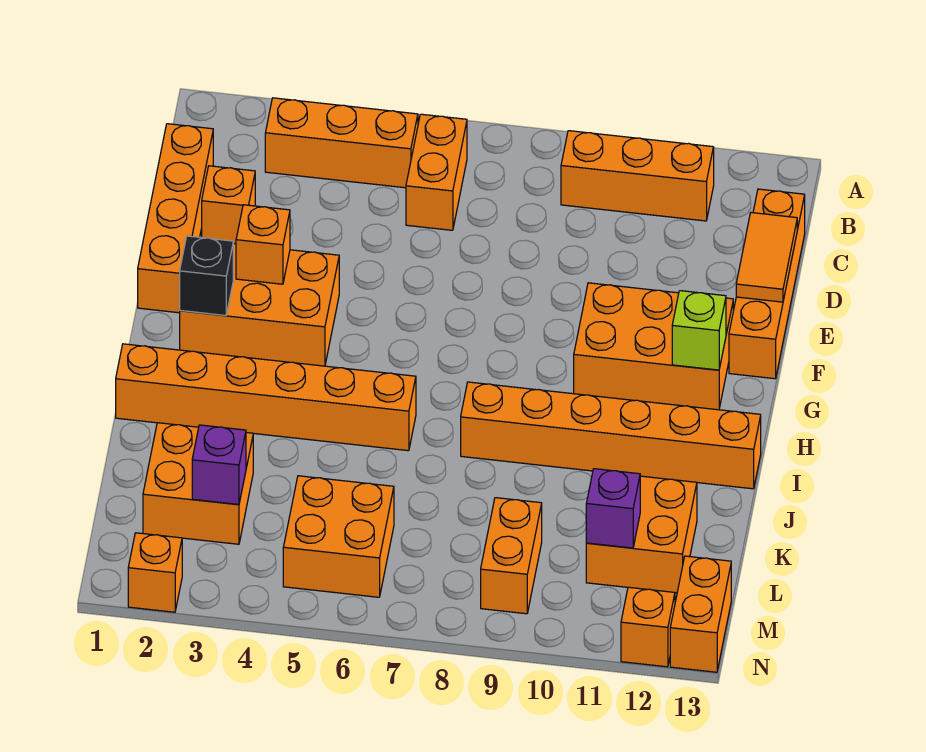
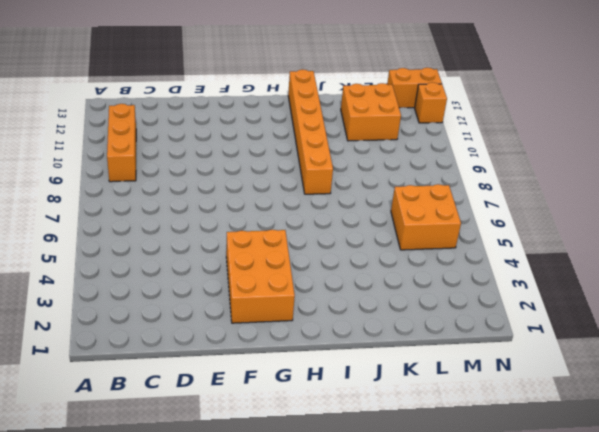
none -> orange 1x3 brick [265,98,418,188]
none -> orange 1x2 brick [406,114,467,230]
none -> orange 1x4 brick [138,124,213,313]

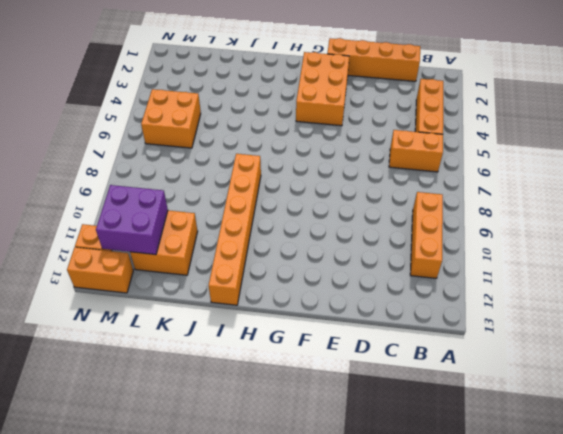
purple 2x2 brick [96,185,168,255] -> purple 1x1 brick [586,469,640,548]
none -> orange 1x4 brick [729,189,805,379]
none -> orange 1x1 brick [202,166,255,244]
none -> orange 2x3 brick [574,283,733,410]

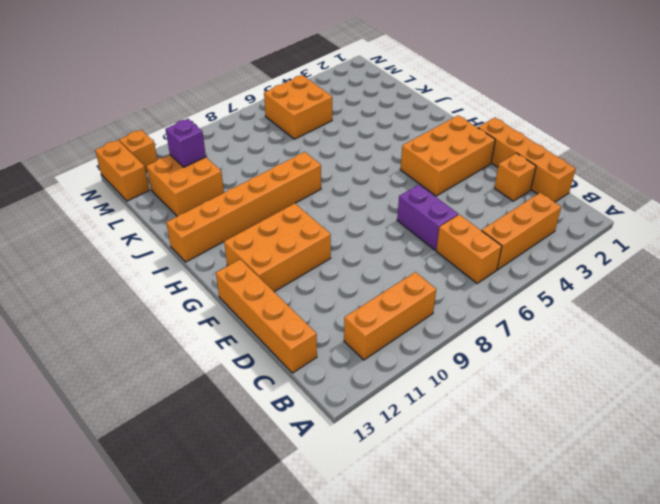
purple 1x2 brick [397,185,458,250] -> none
none -> orange 1x6 brick [116,344,416,451]
none -> orange 2x2 brick [143,423,253,544]
none -> orange 1x2 brick [481,498,542,614]

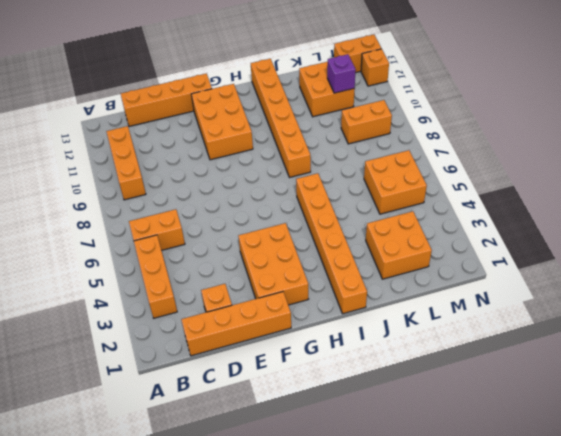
none -> orange 1x1 brick [128,533,182,612]
none -> orange 1x2 tile [736,213,797,302]
none -> orange 1x1 brick [236,205,290,284]

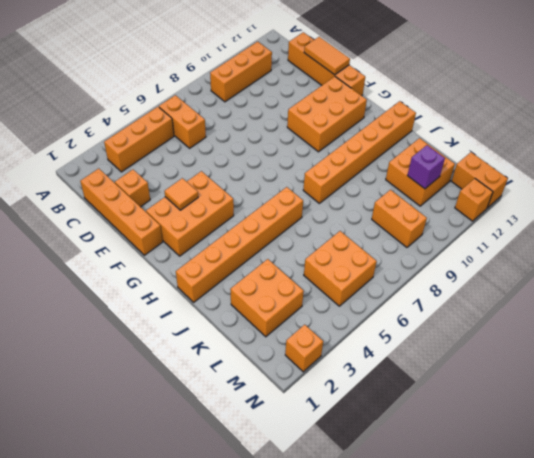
orange 1x1 tile [164,178,198,210] -> orange 1x1 brick [236,205,290,284]
none -> black 1x1 brick [180,236,233,315]
none -> lime 1x1 brick [672,291,726,370]
none -> purple 1x1 brick [192,425,246,504]

